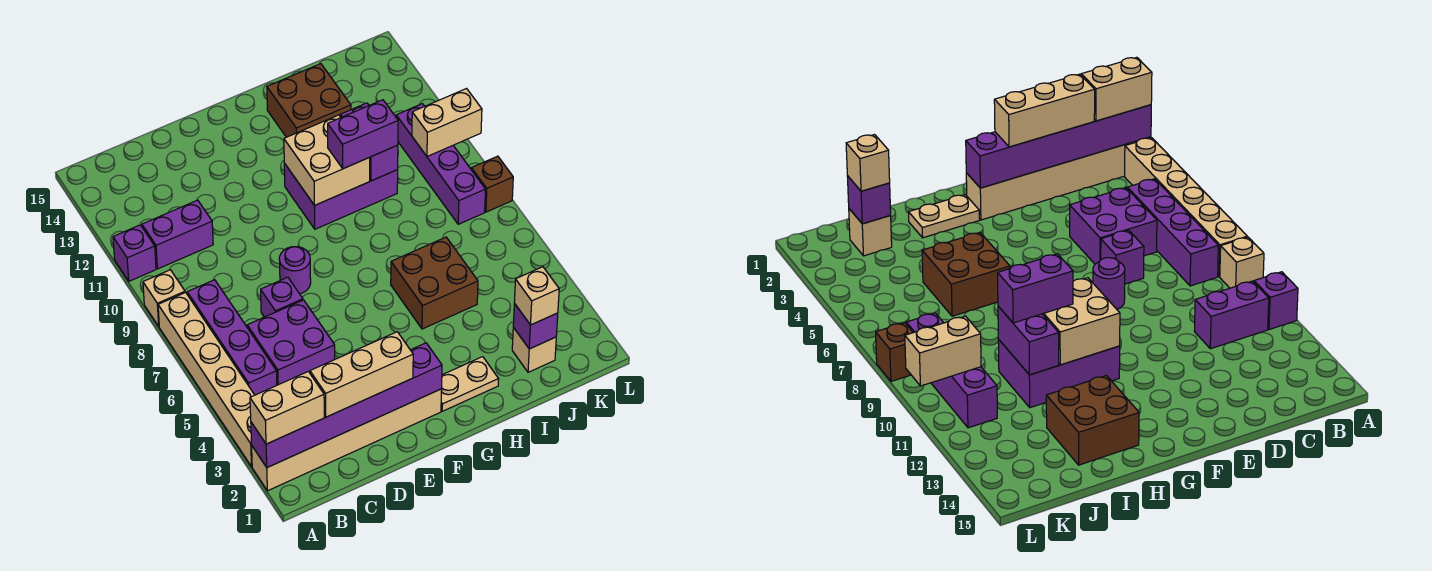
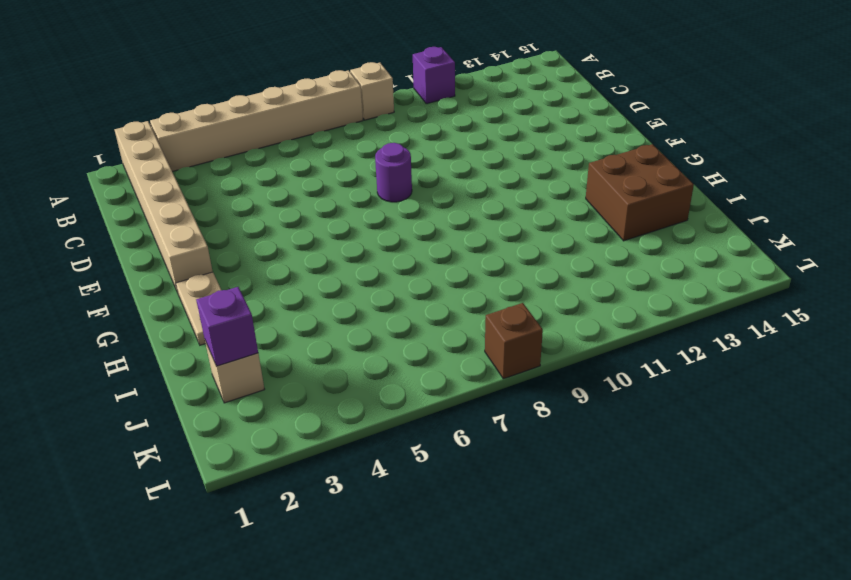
none -> purple 1x4 brick [187,280,277,395]
none -> purple 1x2 brick [142,200,213,269]
none -> purple 2x2 brick [247,300,335,385]

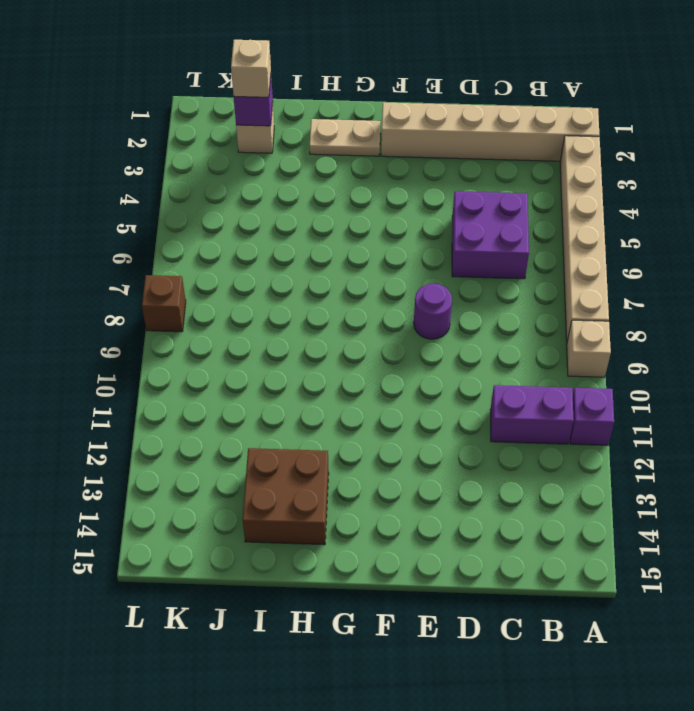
none -> purple 1x4 brick [187,280,277,395]
none -> purple 1x1 brick [261,277,303,317]
none -> purple 2x3 brick [284,163,398,229]

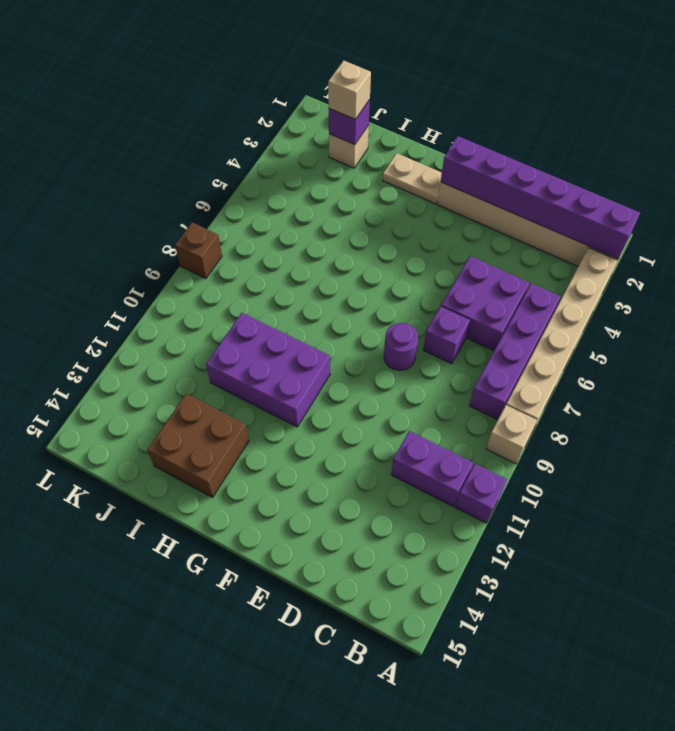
none -> brown 2x2 brick [391,237,478,329]
none -> purple 1x4 brick [396,104,485,224]
none -> tan 2x2 brick [284,115,370,206]

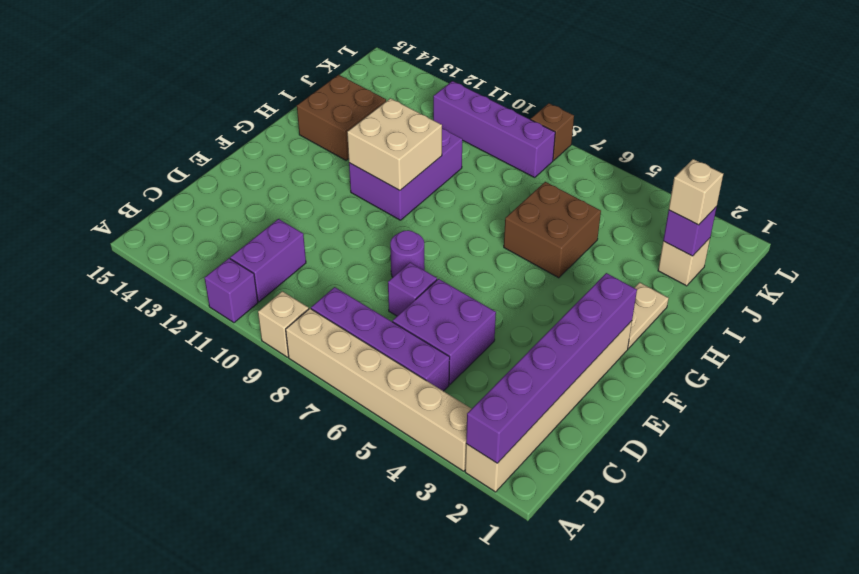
none -> purple 1x2 brick [340,103,398,181]
none -> tan 1x2 brick [412,89,482,156]
none -> tan 1x2 brick [250,371,324,444]

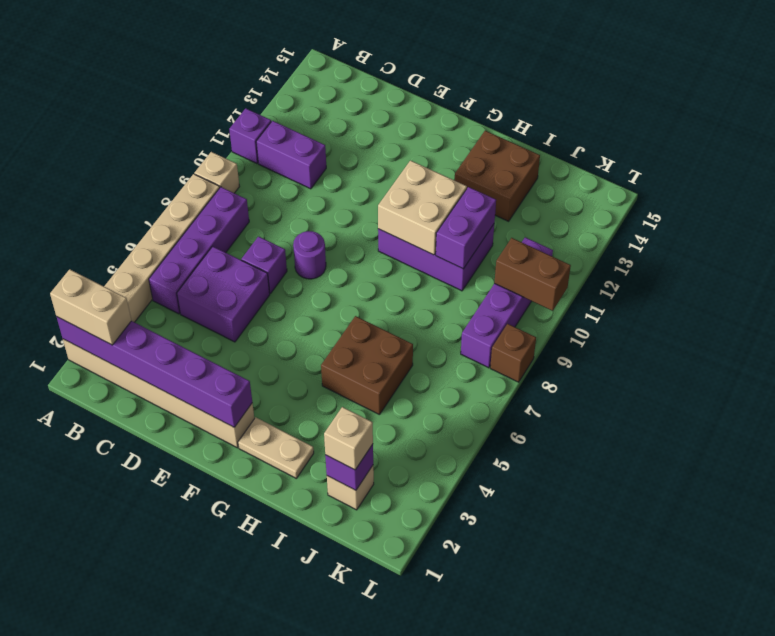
brown 1x2 brick [494,238,571,311] -> tan 1x2 brick [412,89,482,156]
none -> tan 1x3 brick [310,332,413,417]
none -> purple 1x2 brick [328,100,398,169]

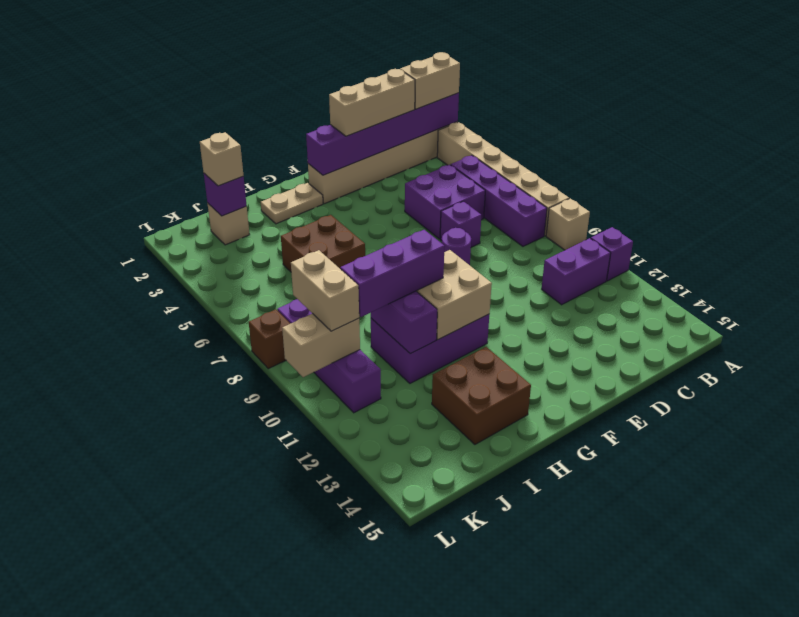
purple 1x3 brick [340,230,444,317] -> purple 1x2 brick [328,100,398,169]
tan 1x2 brick [291,250,359,331] -> none

